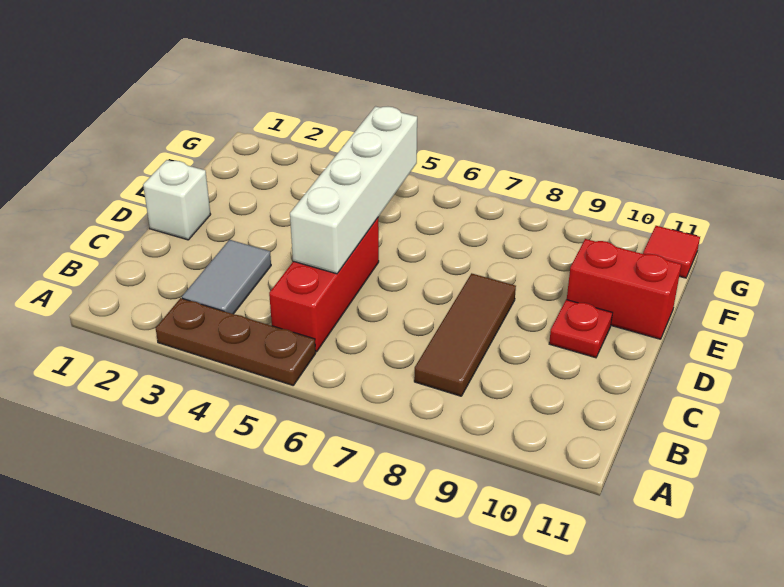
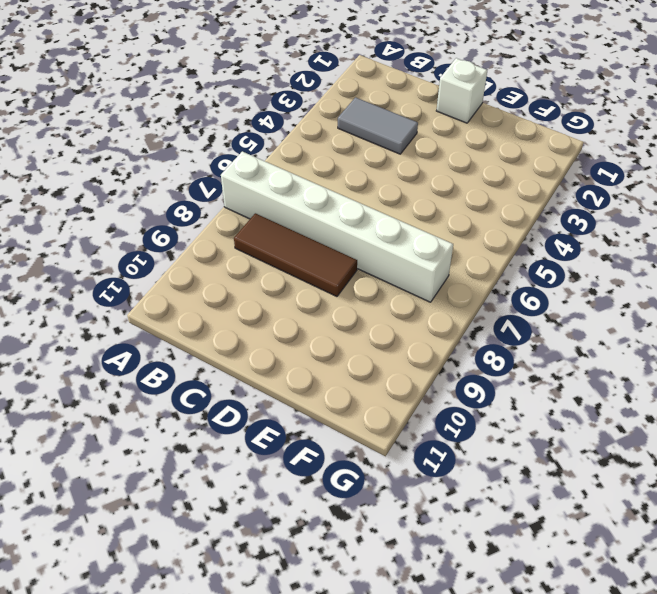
white 1x6 brick [221,152,453,302] -> none
none -> brown 1x3 plate [156,298,316,385]
none -> red 1x3 brick [269,218,379,352]

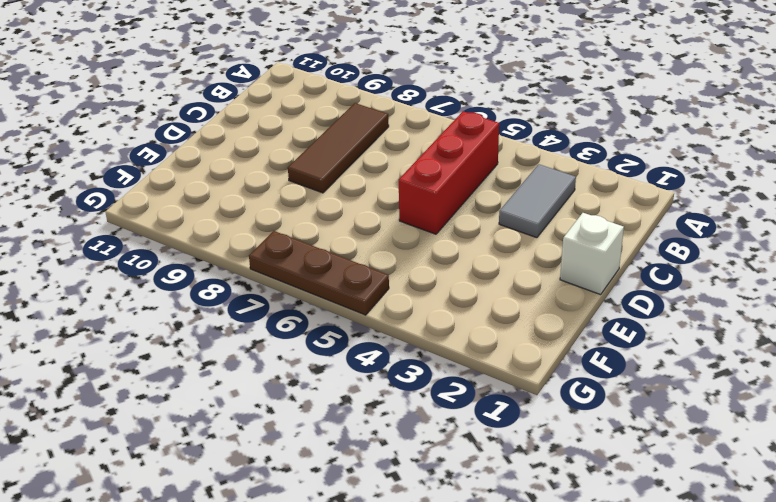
brown 1x3 plate [249,231,389,315] -> brown 1x3 plate moved to [156,298,316,385]
none -> red 1x1 plate [549,300,612,358]
none -> red 1x2 brick [567,239,681,339]

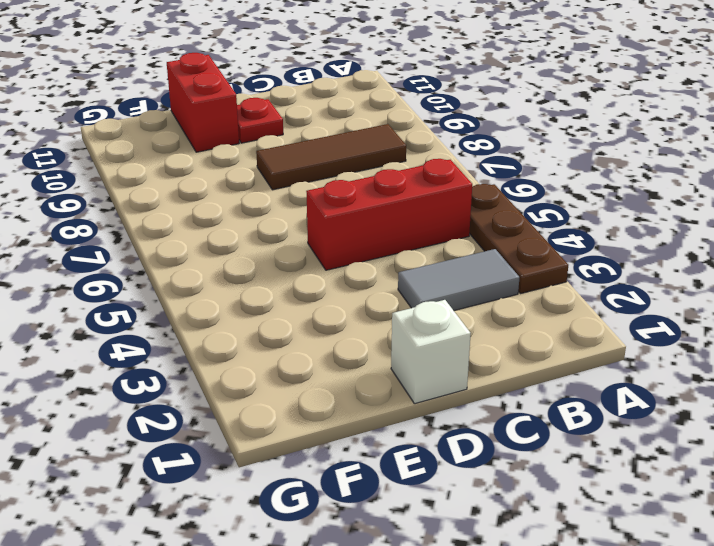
none -> red 1x1 tile [643,226,700,278]
none -> white 1x4 brick [290,106,417,274]

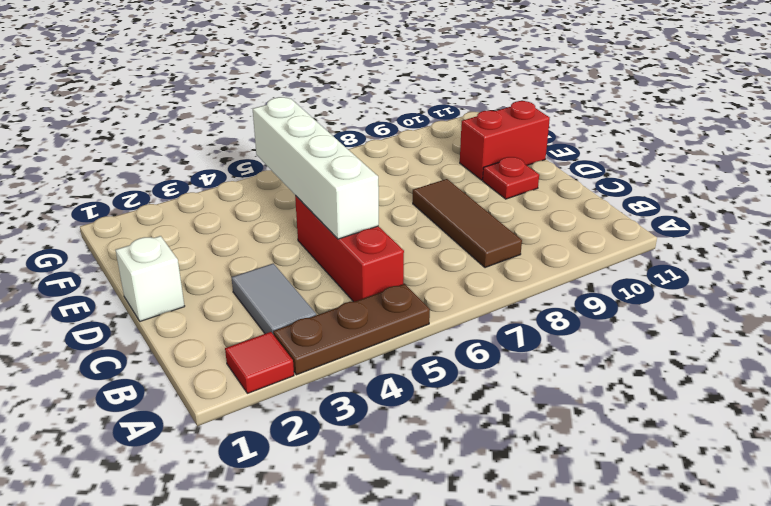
red 1x1 tile [225,332,294,393] -> red 1x1 tile moved to [643,226,700,278]

